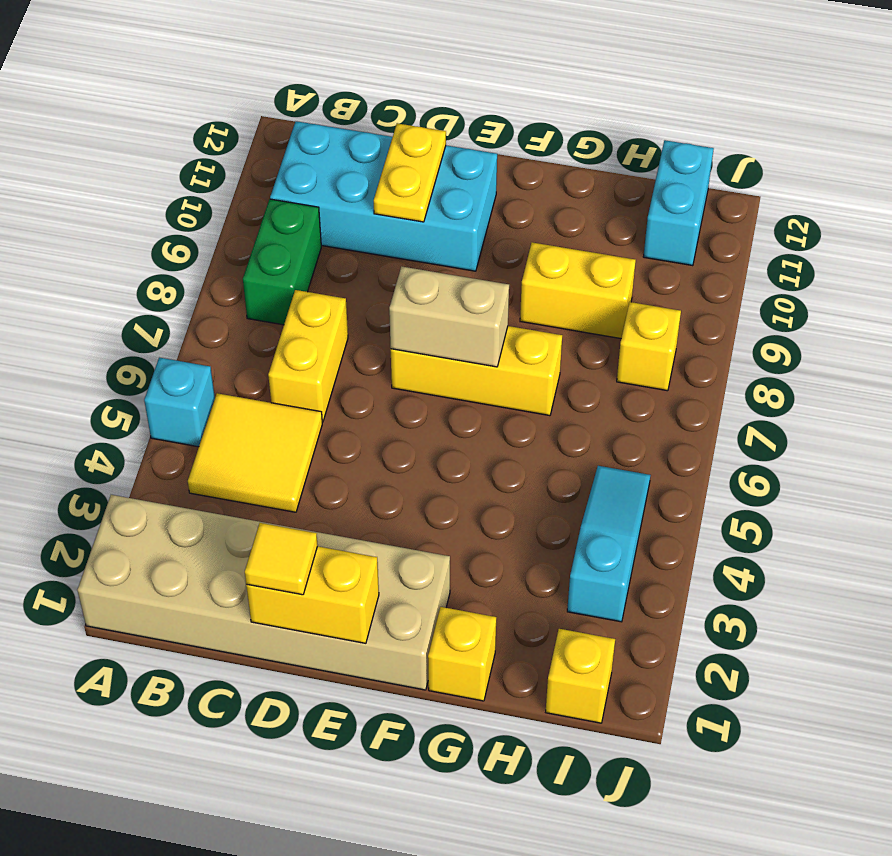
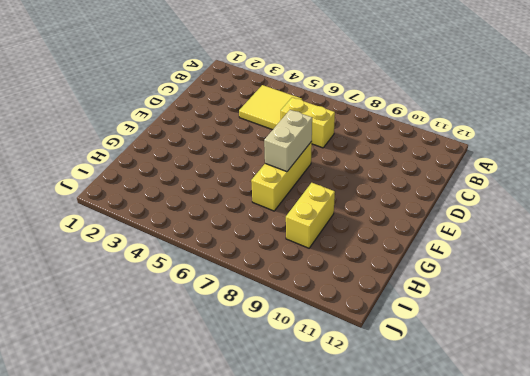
none -> tan 2x6 brick [77,495,450,690]
none -> cyan 1x1 brick [144,358,215,447]
none -> green 1x2 brick [243,199,321,325]

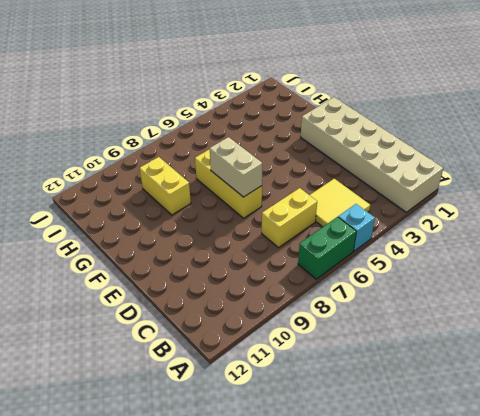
green 1x2 brick [298,217,356,279] -> green 1x2 brick moved to [243,199,321,325]
none -> cyan 2x4 brick [270,121,497,271]
none -> yellow 1x1 brick [428,607,496,701]
none -> yellow 1x1 brick [546,629,615,723]

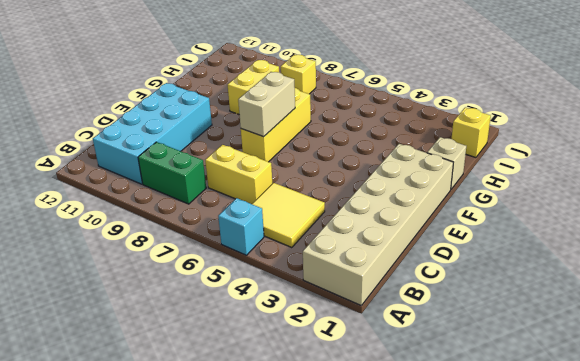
tan 1x1 brick [427,137,466,189] -> yellow 1x1 brick [428,607,496,701]
none -> cyan 1x3 slope [567,466,651,622]
none -> cyan 1x2 brick [643,140,714,266]
none -> yellow 1x2 brick [246,546,379,644]

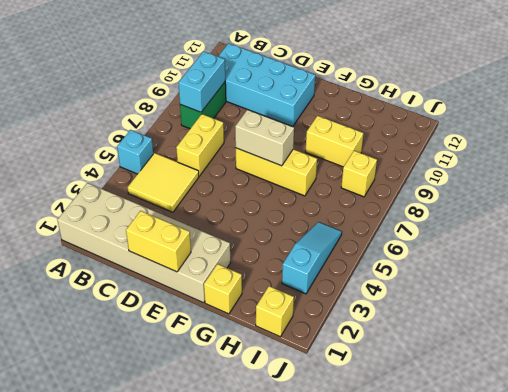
cyan 1x2 brick [178,51,225,112] -> cyan 1x2 brick moved to [643,140,714,266]
none -> yellow 1x2 plate [374,123,446,222]
none -> yellow 1x1 tile [245,523,318,595]

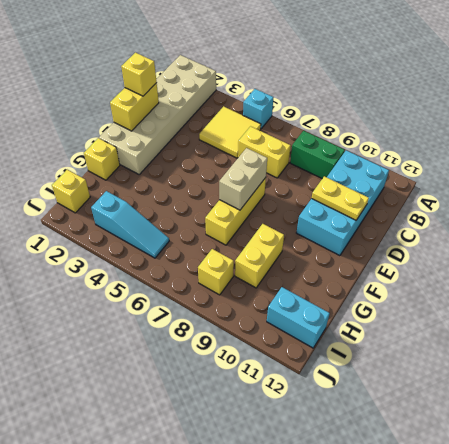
yellow 1x1 brick [121,53,157,96] -> yellow 1x1 tile [245,523,318,595]

